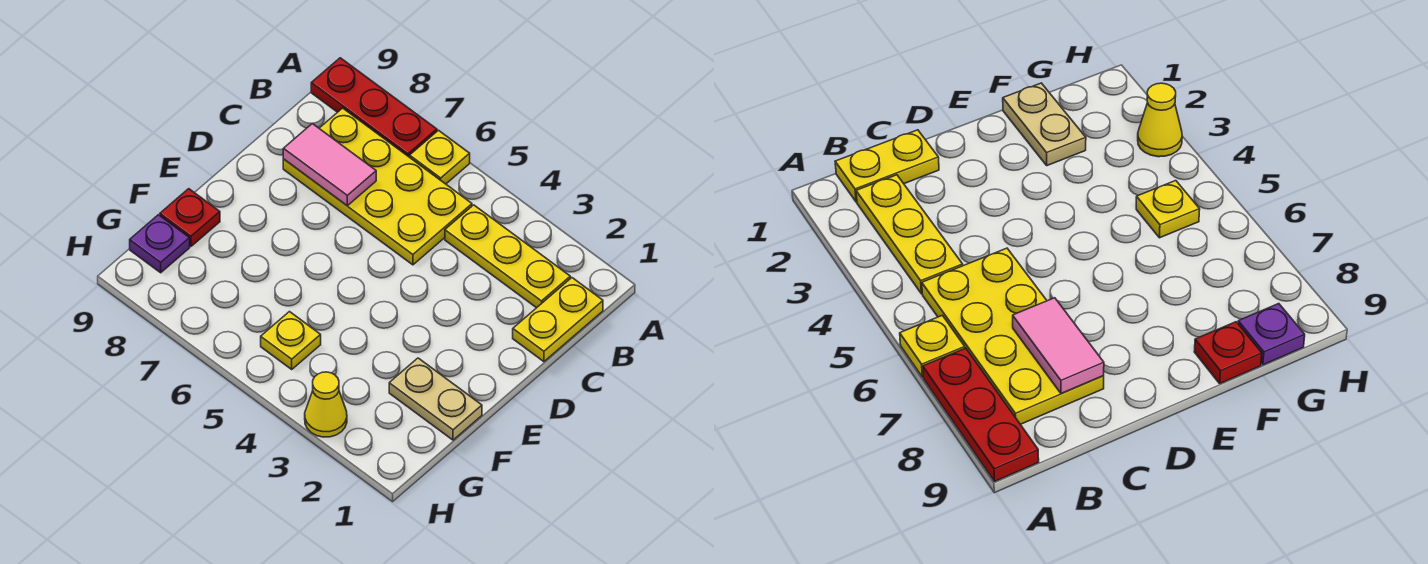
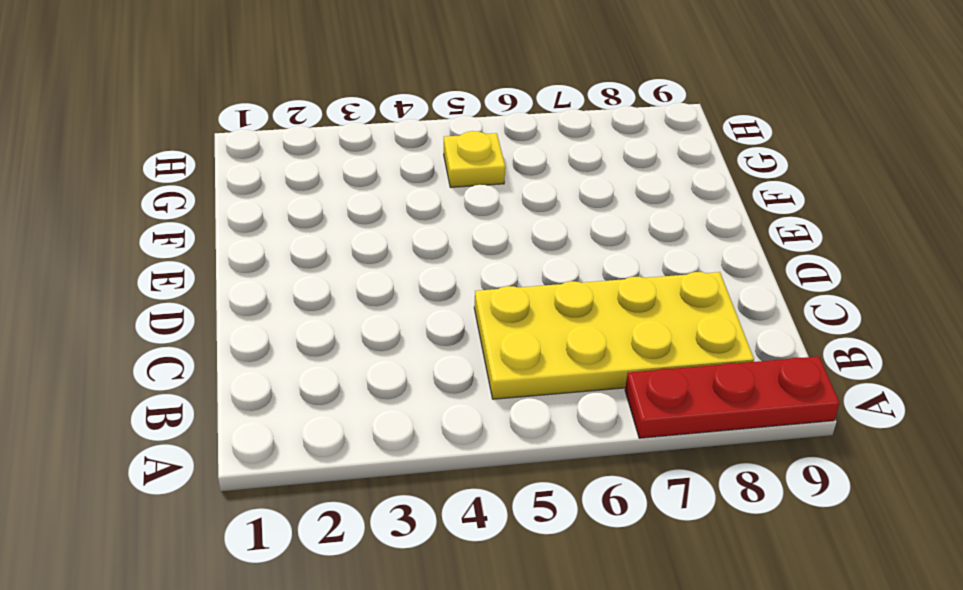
none -> yellow 1x1 plate [410,130,470,184]
none -> yellow 1x2 plate [513,278,603,362]

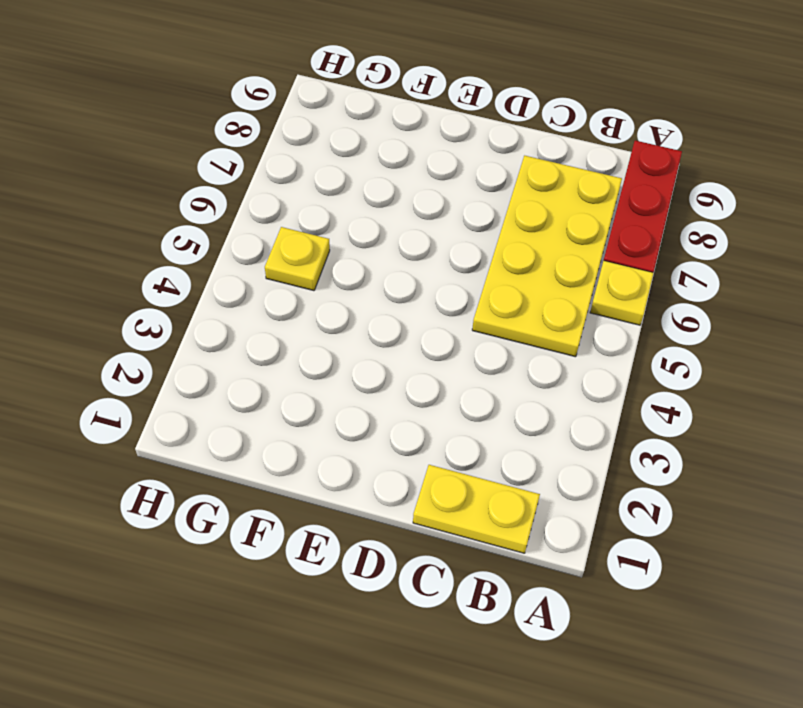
none -> yellow 1x3 plate [445,205,570,308]
none -> tan 1x2 plate [389,358,482,440]

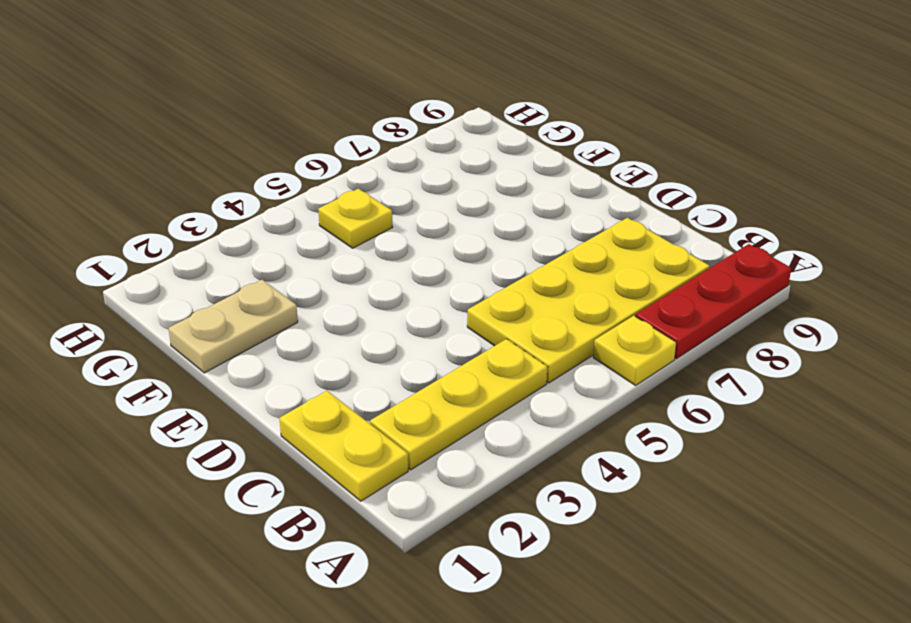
none -> red 1x1 plate [160,189,220,246]
none -> purple 1x1 plate [130,215,190,273]

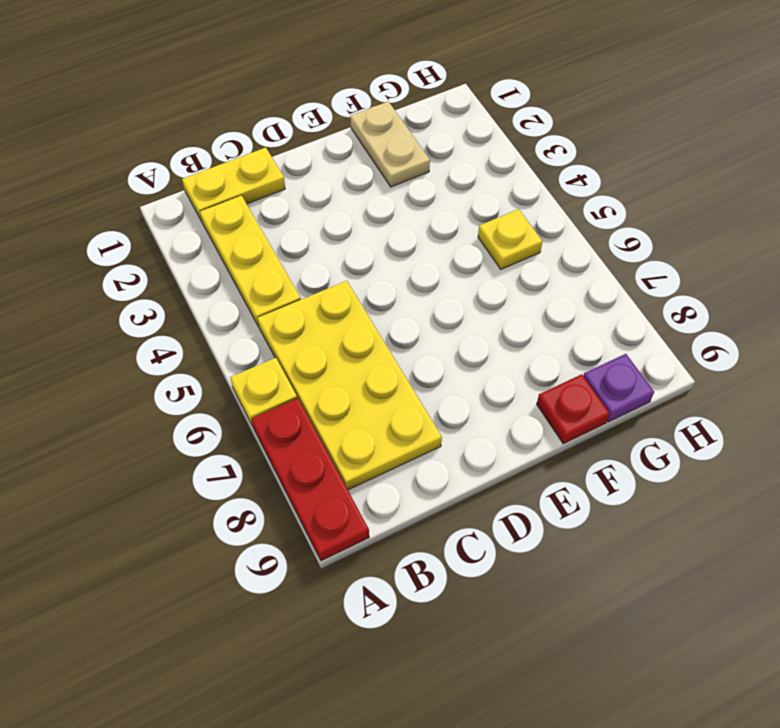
none -> yellow 1x1 cone [305,372,347,437]
none -> pink 1x2 tile [283,124,376,206]

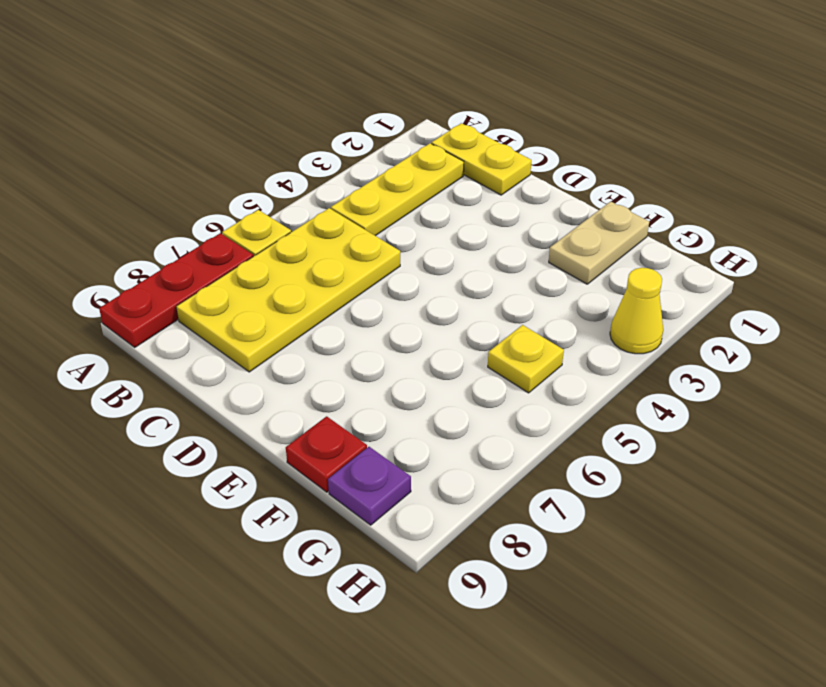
none -> pink 1x2 tile [283,124,376,206]

